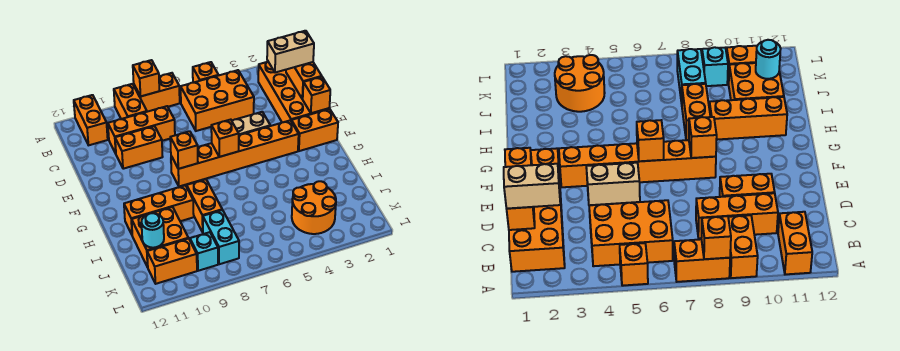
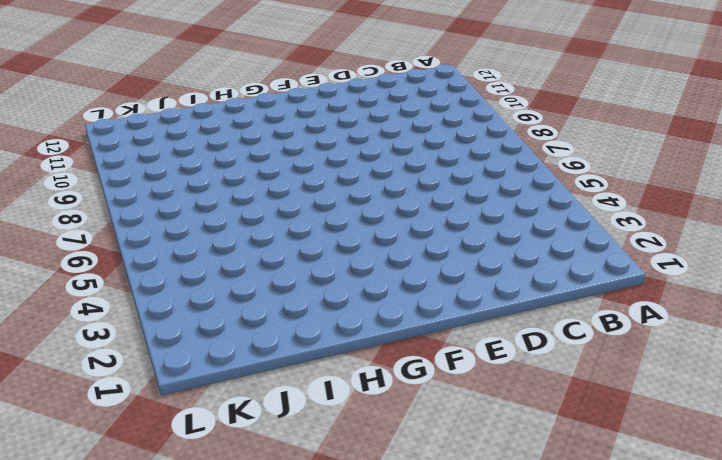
none -> orange 1x1 brick [193,62,219,83]
none -> orange 1x2 brick [134,73,180,112]
none -> orange 1x2 brick [114,84,147,119]

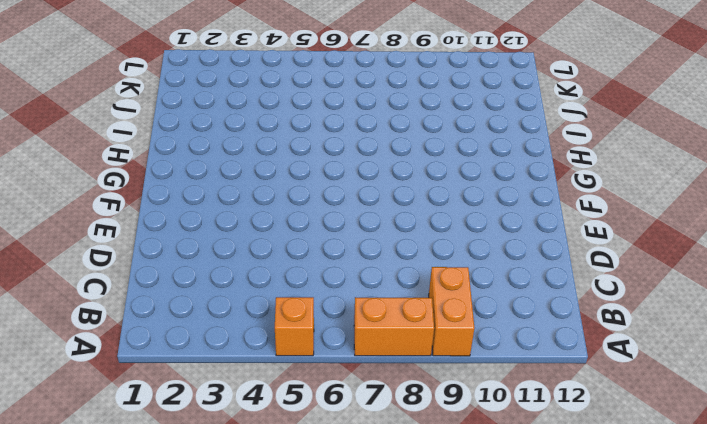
none -> orange 1x2 brick [74,95,108,145]
none -> orange 2x4 brick [258,62,329,122]
none -> orange 2x3 brick [180,70,254,131]

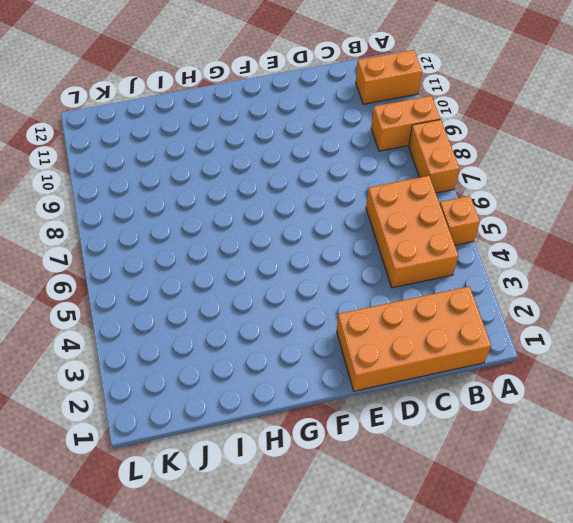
none -> orange 1x3 brick [108,106,175,153]
none -> orange 1x2 brick [115,126,163,169]
none -> tan 1x2 brick [232,112,270,135]

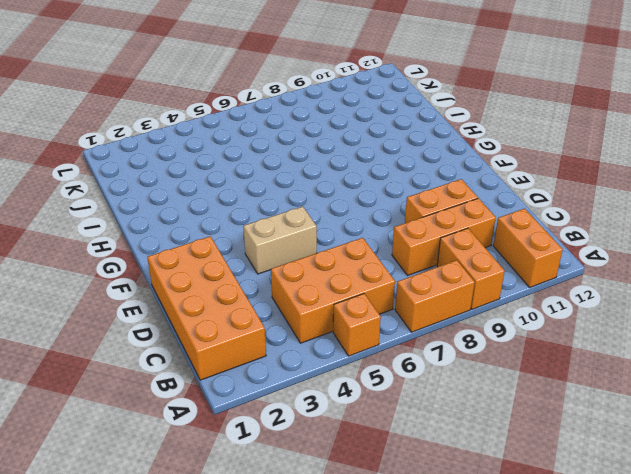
none -> orange 1x2 brick [291,109,338,151]
none -> orange 1x6 brick [171,120,299,186]
none -> orange 1x2 brick [187,179,222,232]

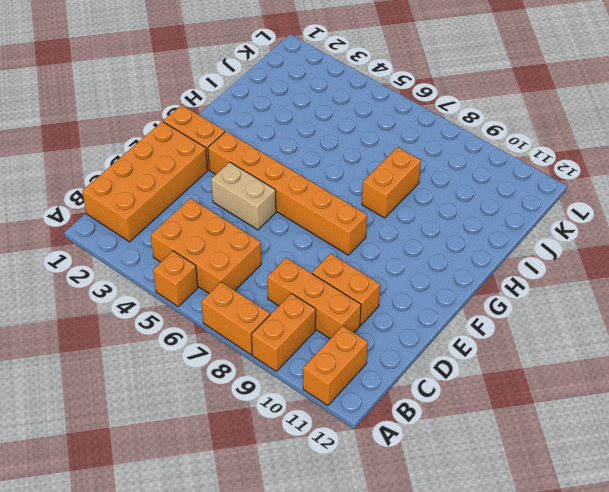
none -> orange 1x3 brick [124,185,194,234]
none -> orange 2x2 brick [132,207,188,267]
none -> orange 2x2 round brick [292,181,336,234]

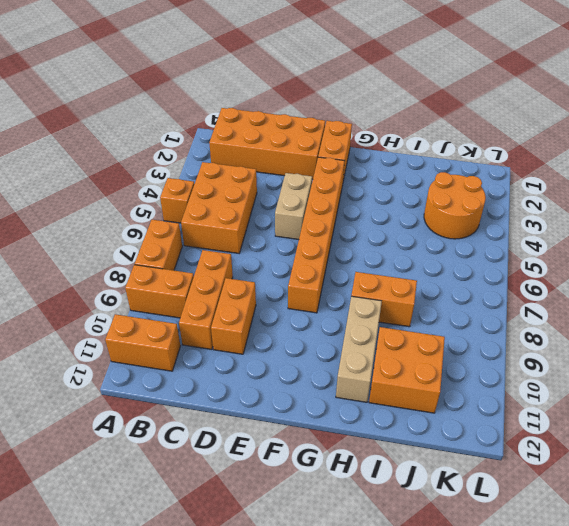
tan 1x3 brick [336,296,382,402] -> orange 1x3 brick [124,185,194,234]
none -> cyan 1x2 brick [203,210,239,264]
none -> cyan 1x1 brick [190,232,218,271]
none -> orange 1x2 brick [147,238,197,284]

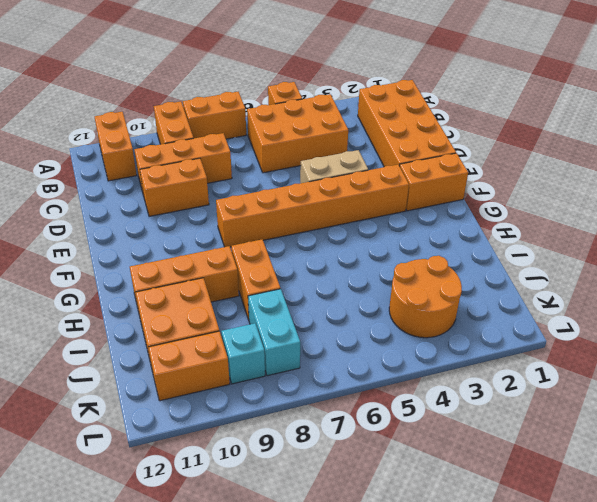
none -> orange 1x1 brick [133,60,159,96]
none -> orange 1x2 brick [286,62,322,99]
none -> orange 1x1 brick [303,77,330,113]

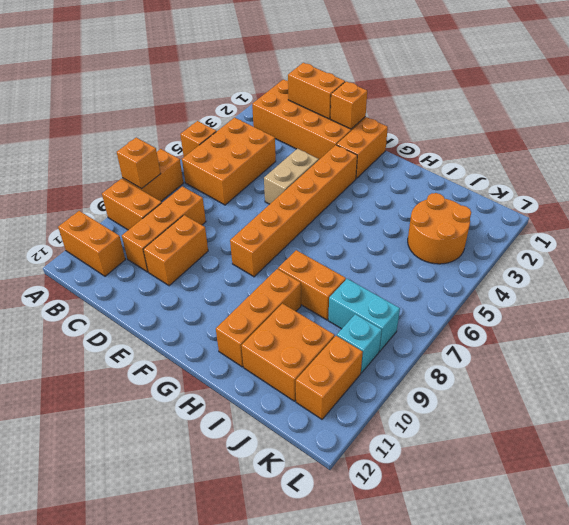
none -> orange 1x1 brick [211,120,239,157]
none -> orange 1x1 brick [170,131,198,169]
none -> cyan 1x1 round brick [141,213,164,248]

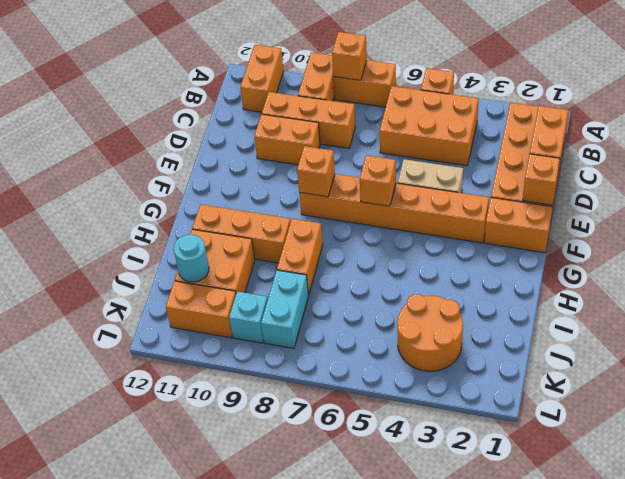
none -> tan 1x2 brick [267,31,314,73]

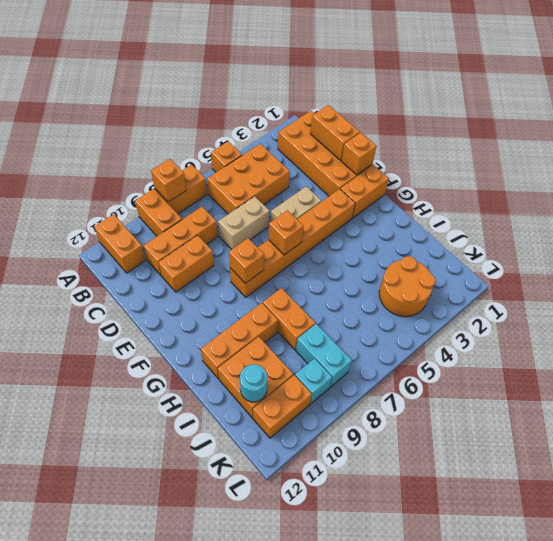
tan 1x2 brick [218,196,270,249] -> tan 1x2 brick moved to [267,31,314,73]

